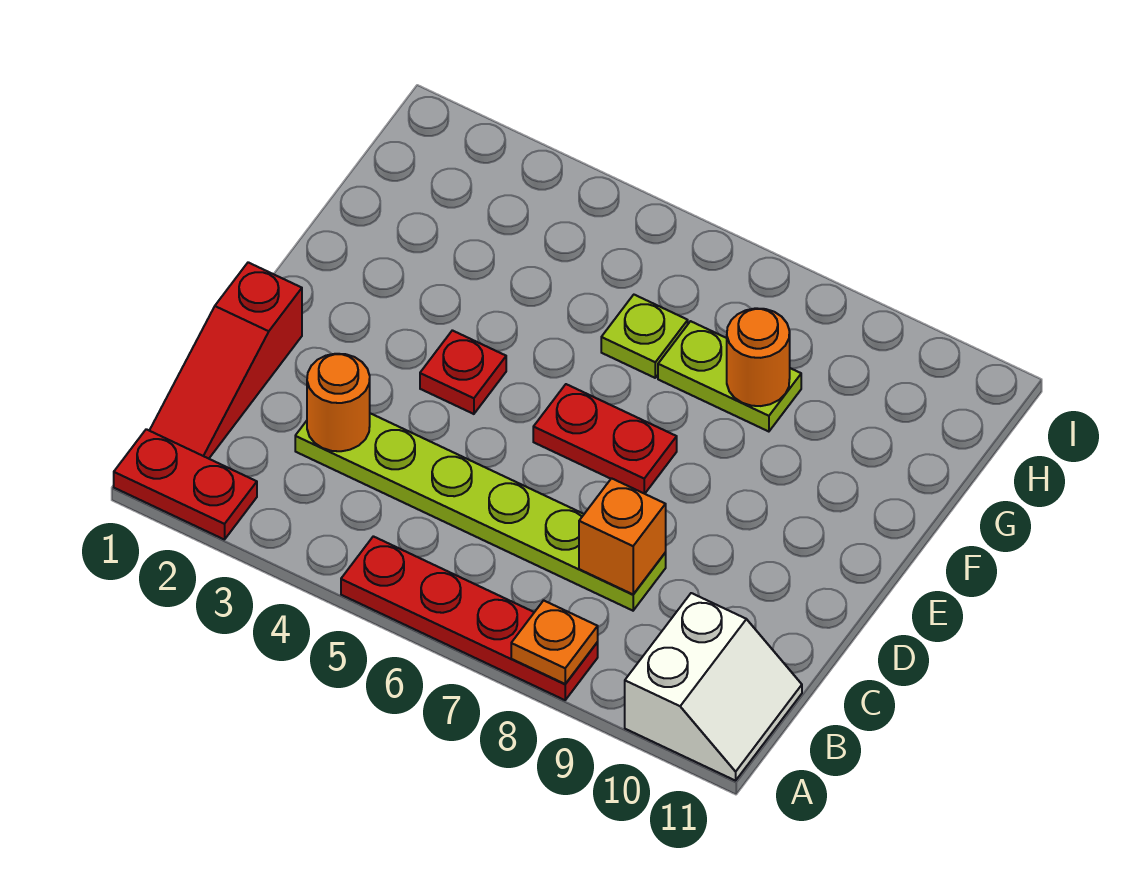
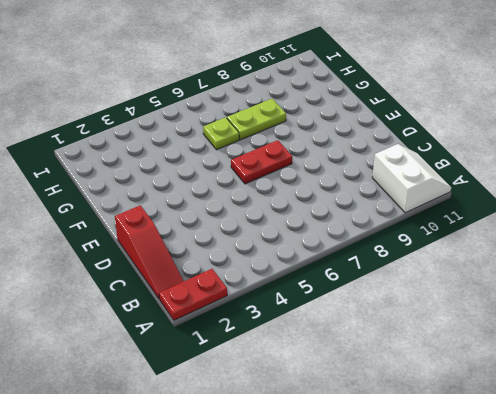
none -> red 1x4 plate [341,536,598,700]
none -> lime 1x6 plate [295,413,666,611]
none -> red 1x1 plate [420,330,506,414]

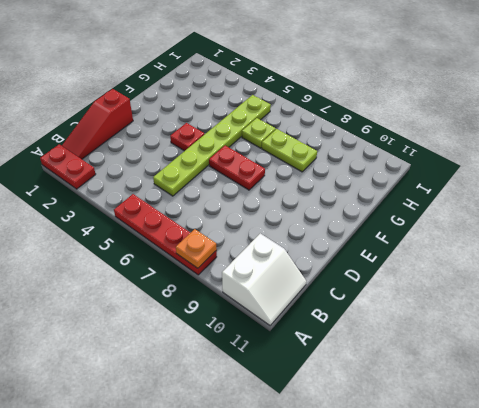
lime 1x6 plate [153,95,271,196] -> lime 1x6 plate turned to [295,413,666,611]
none -> orange 1x1 round brick [307,354,370,451]
none -> orange 1x1 brick [579,478,666,594]
none -> orange 1x1 round brick [727,308,790,406]

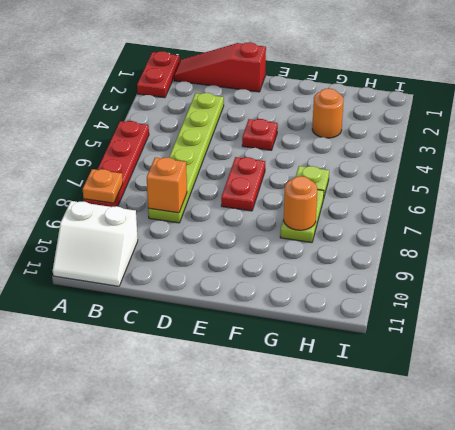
orange 1x1 round brick [312,88,344,138] -> orange 1x1 round brick moved to [307,354,370,451]

